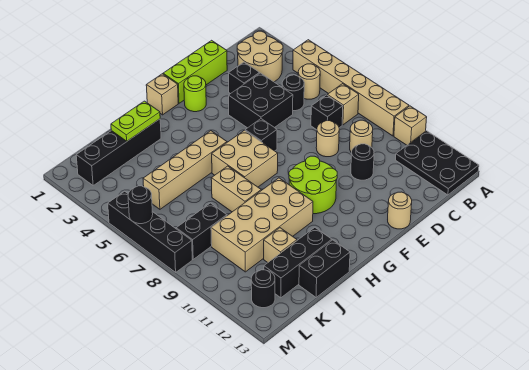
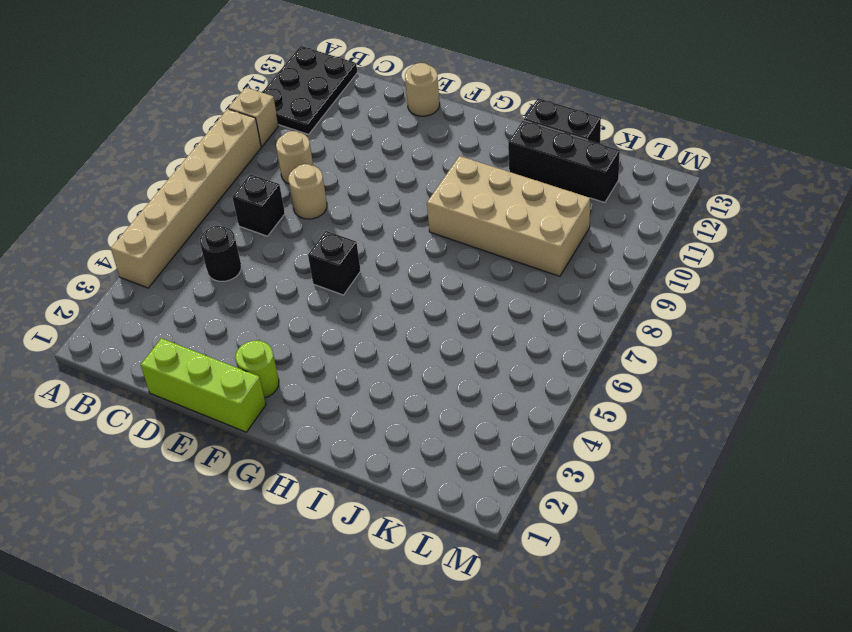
none -> tan 2x2 round brick [237,31,283,82]
none -> tan 1x1 round brick [298,64,320,99]
none -> tan 1x1 brick [327,84,359,125]
none -> black 1x1 brick [229,62,260,94]

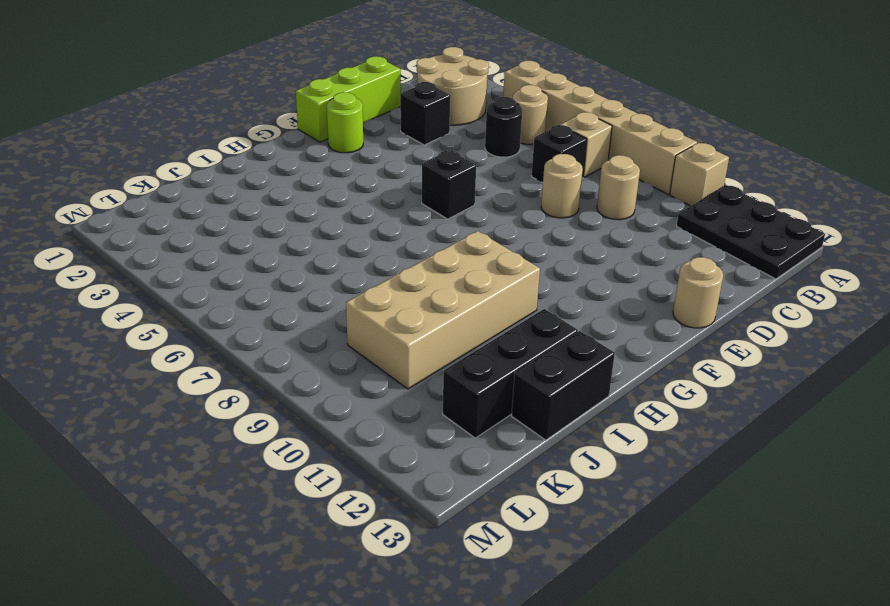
none -> black 2x2 brick [229,73,293,128]
none -> black 1x1 round brick [351,144,374,180]
none -> lime 2x2 round brick [289,156,337,214]
none -> tan 1x1 brick [146,74,178,115]

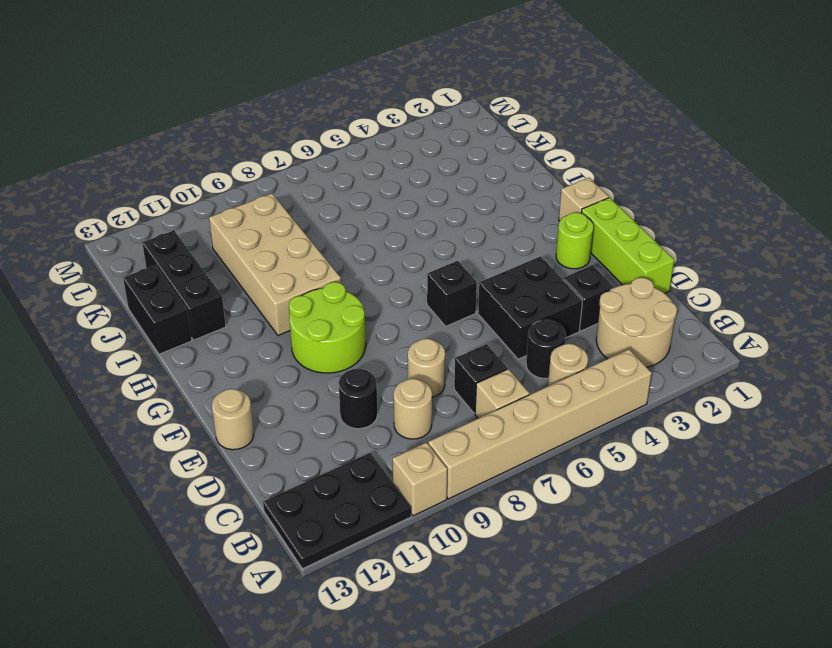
none -> tan 2x2 brick [212,130,278,187]
none -> tan 1x4 brick [143,131,227,209]
none -> black 1x4 brick [76,119,161,185]
none -> tan 1x2 brick [211,166,261,212]

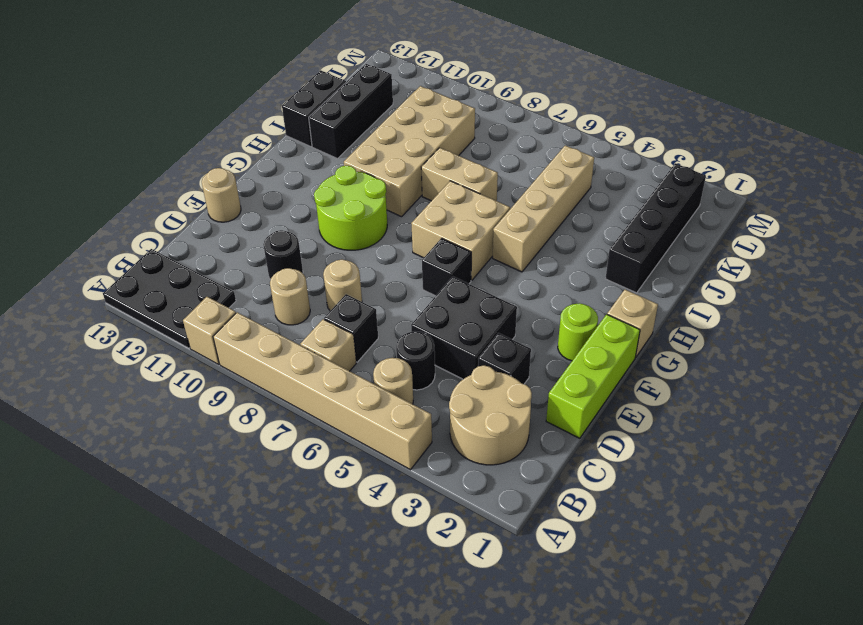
none -> tan 1x1 brick [264,228,297,263]
none -> black 1x2 brick [176,203,227,259]
none -> black 1x1 round brick [251,270,275,308]
none -> black 1x4 brick [108,191,192,272]

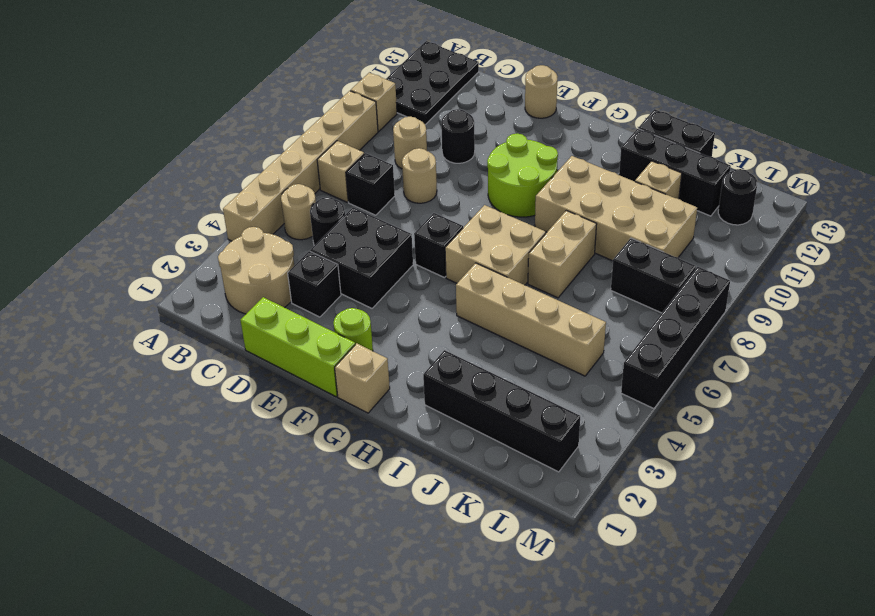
none -> lime 1x2 plate [111,101,160,141]
none -> black 1x1 round brick [128,186,153,224]

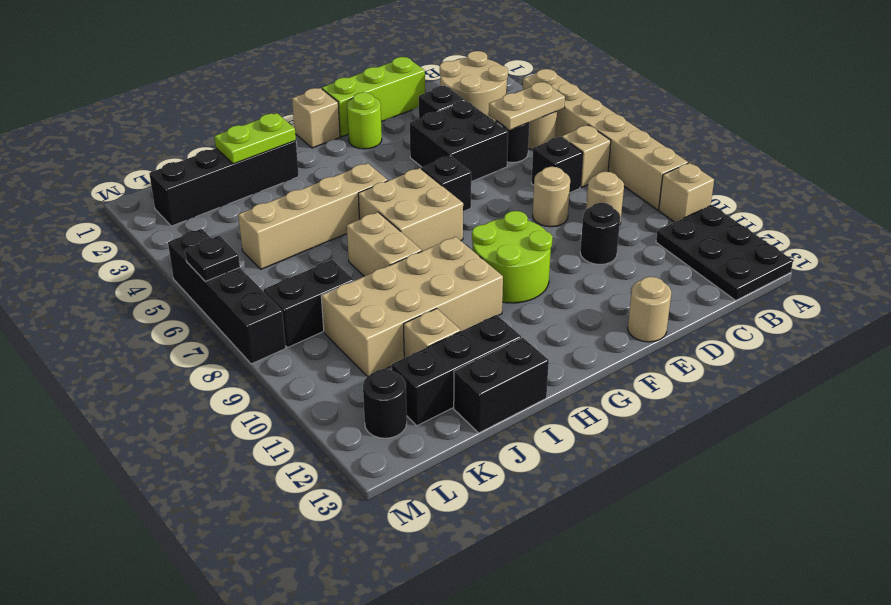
tan 1x2 plate [489,82,565,130] -> none
black 1x1 plate [185,236,240,281] -> black 1x1 round brick [128,186,153,224]

